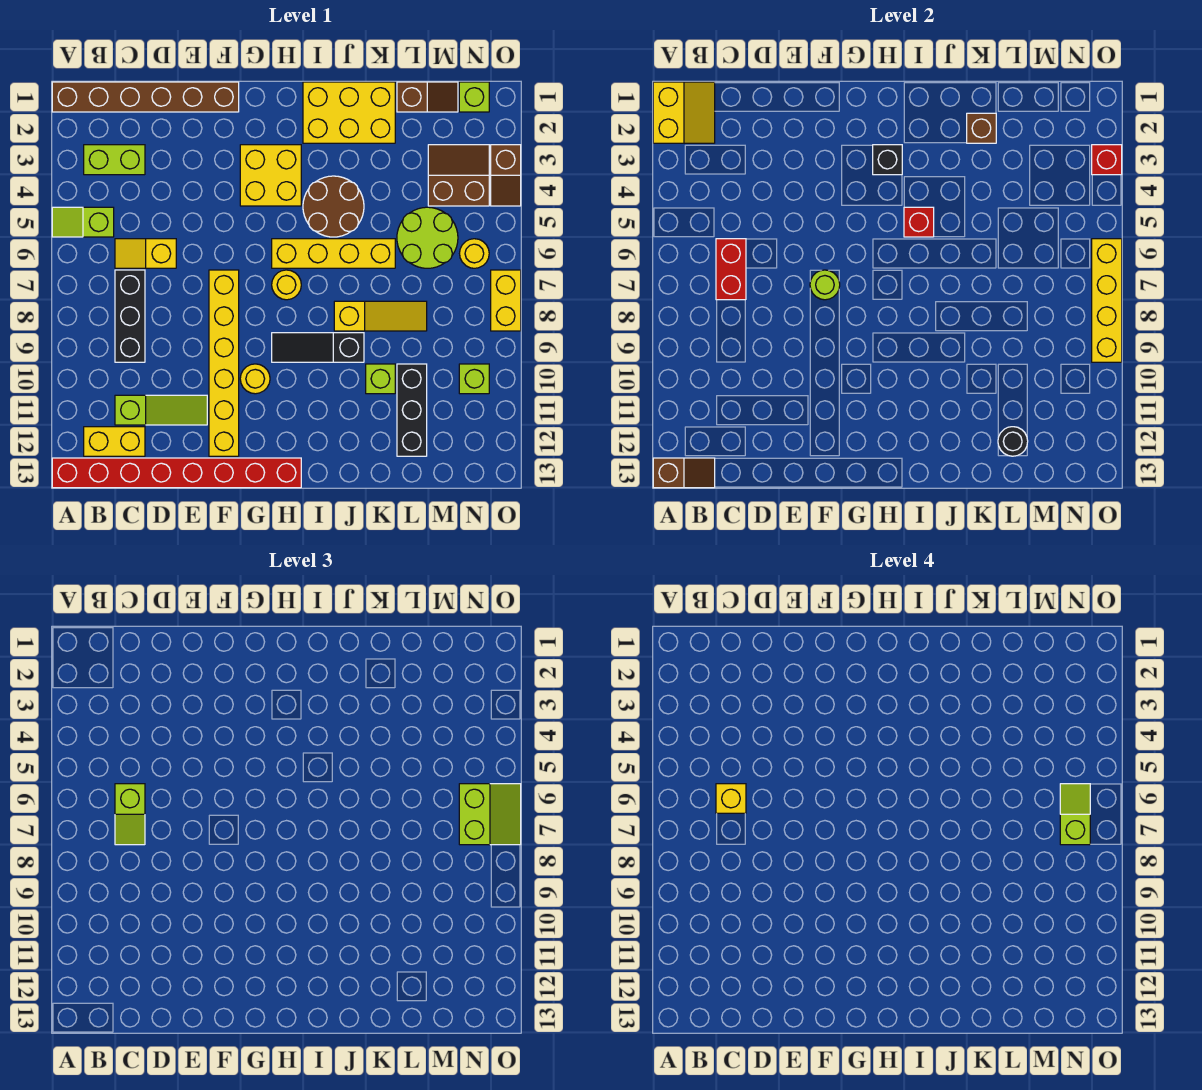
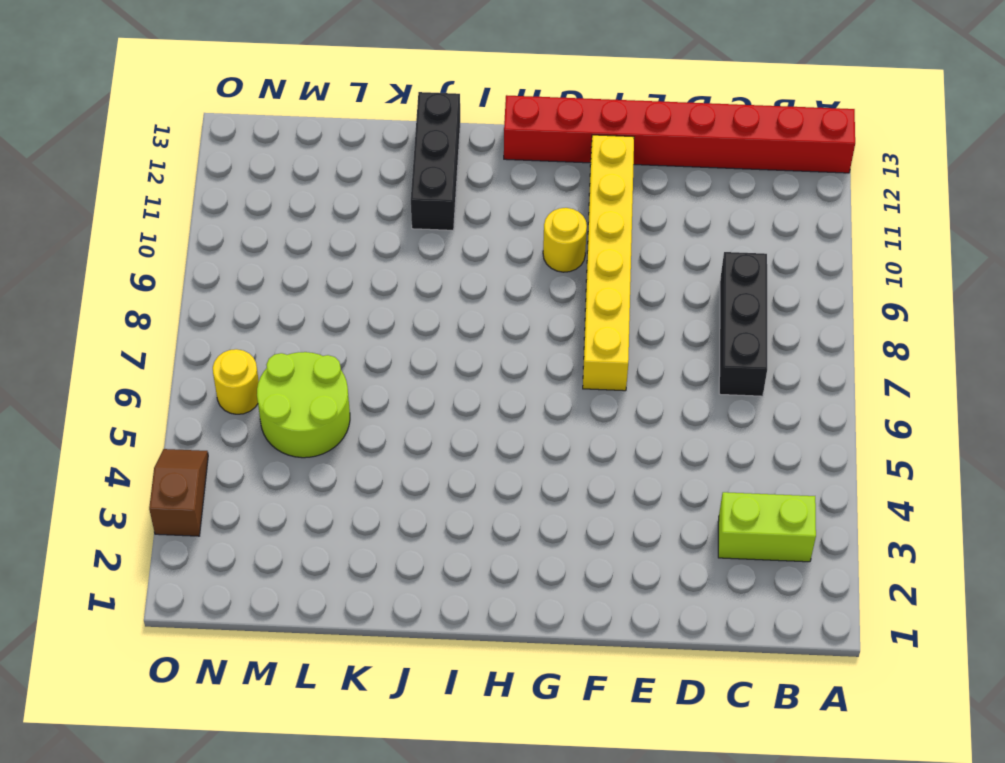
black 1x3 brick [411,92,460,230] -> black 1x3 brick moved to [397,364,427,456]
none -> brown 1x6 brick [52,82,239,112]
none -> lime 1x2 slope [52,207,114,237]
none -> yellow 1x2 brick [84,427,145,456]
none -> yellow 1x2 slope [115,239,176,268]

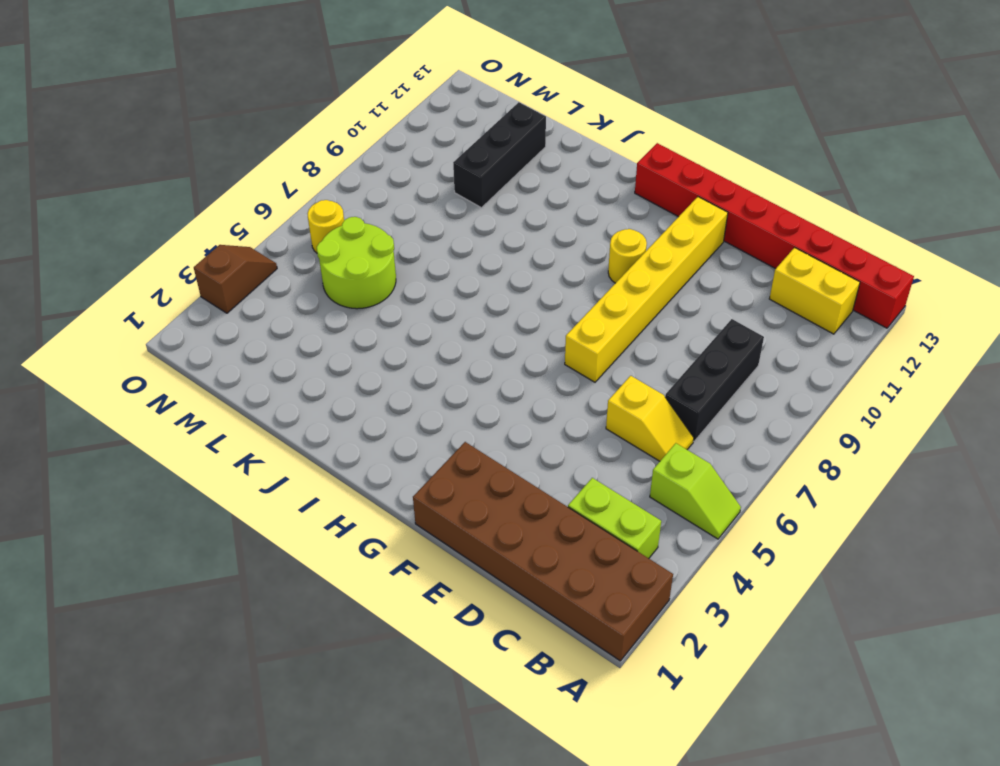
brown 2x6 brick [413,442,673,661] -> brown 1x6 brick [52,82,239,112]
none -> lime 1x3 slope [115,395,207,425]
none -> yellow 2x2 brick [240,145,301,206]
none -> yellow 1x4 brick [272,239,395,268]
none -> yellow 1x1 round brick [272,270,301,300]

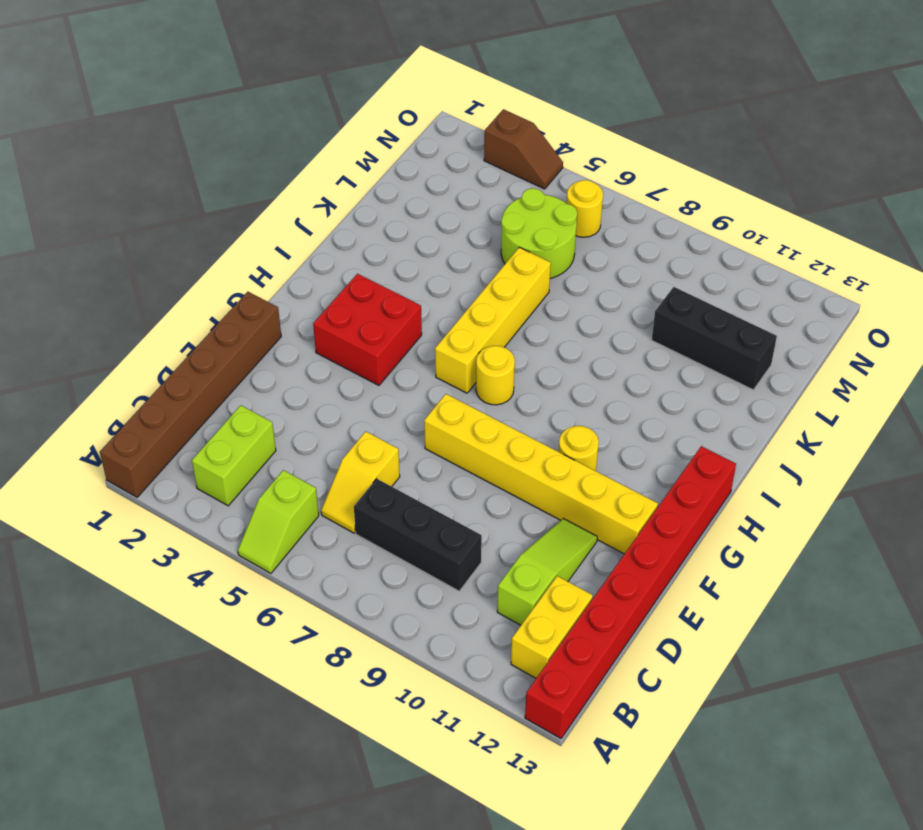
red 2x2 brick [313,274,422,385] -> yellow 2x2 brick [240,145,301,206]
none -> black 1x3 slope [272,333,364,362]
none -> yellow 2x3 brick [303,82,395,143]
none -> brown 2x2 round brick [303,176,364,237]
none -> yellow 1x3 slope [334,301,427,331]

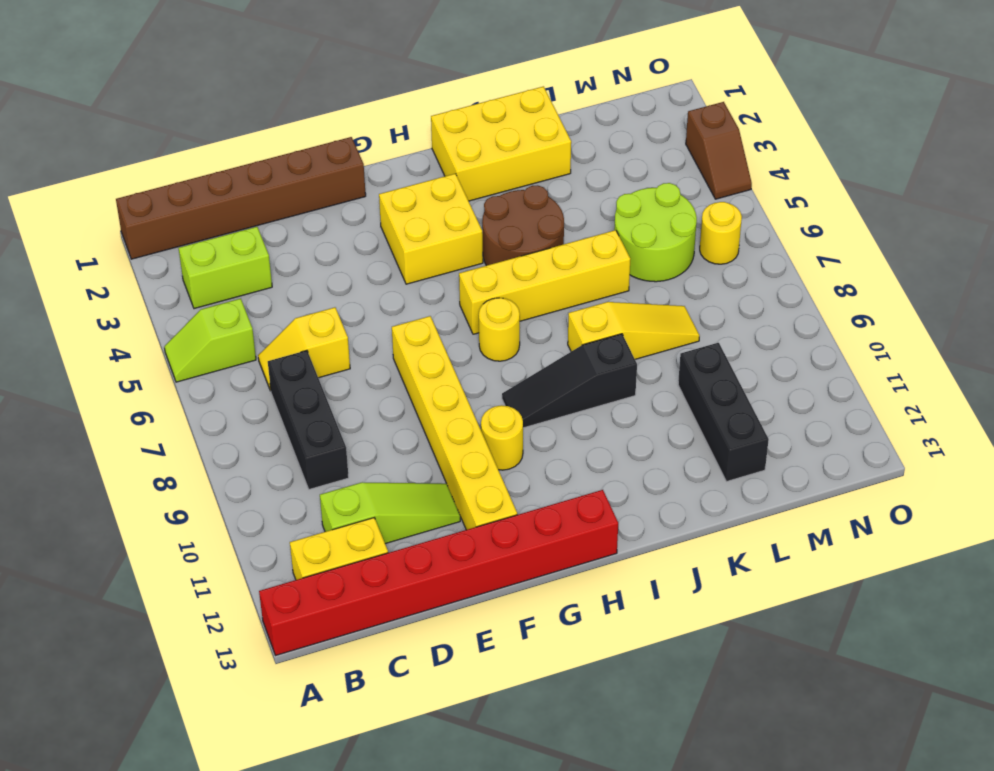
none -> lime 1x1 brick [366,364,395,394]
none -> brown 1x2 slope [397,82,458,112]
none -> brown 2x2 slope [428,145,489,206]
none -> lime 1x1 brick [459,82,489,112]

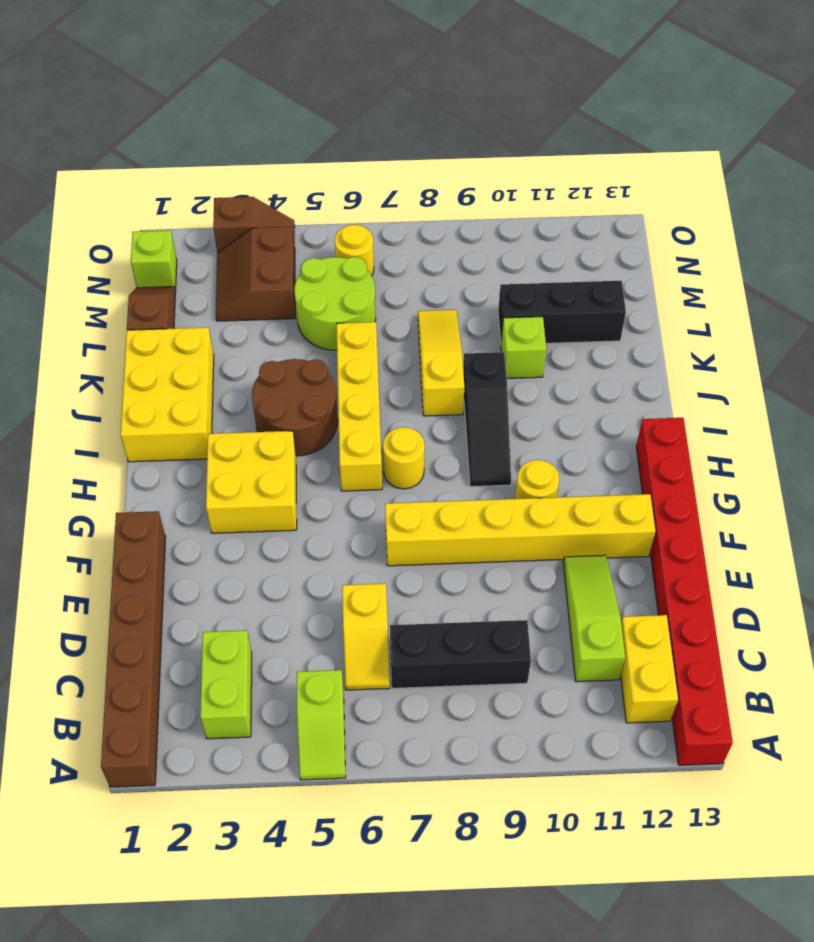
none -> lime 1x1 brick [459,364,489,394]
none -> yellow 1x2 brick [491,270,521,331]
none -> yellow 2x2 slope [653,82,715,143]
none -> brown 1x2 slope [653,458,715,488]

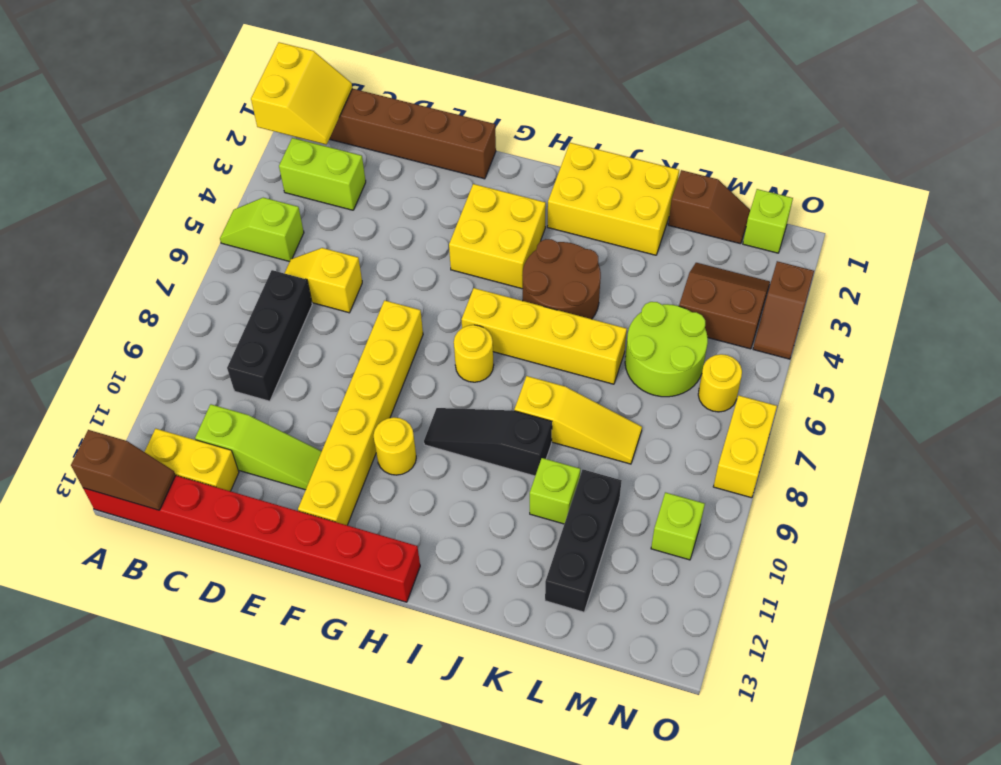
none -> red 1x2 brick [716,239,746,300]
none -> lime 1x1 round brick [810,270,840,300]
none -> black 1x1 brick [873,145,902,175]
none -> red 1x1 brick [904,207,934,237]

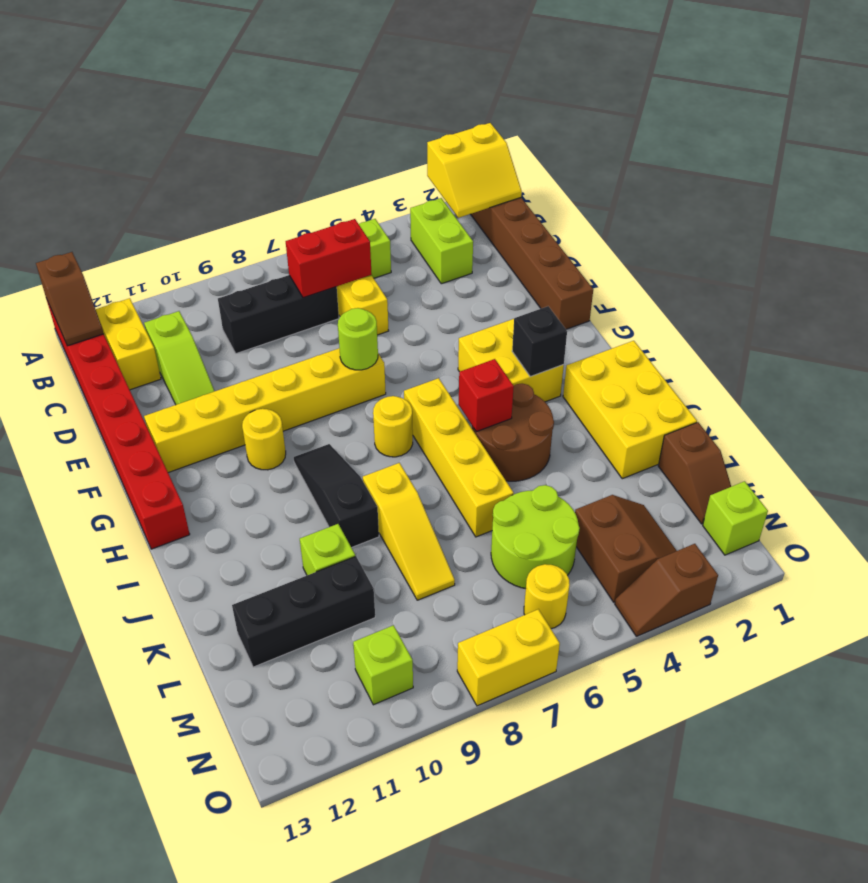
none -> brown 1x1 brick [967,113,996,143]
none -> black 1x1 round brick [998,427,1028,456]
none -> red 1x1 brick [1092,145,1122,175]
none -> yellow 1x4 brick [1092,239,1122,362]

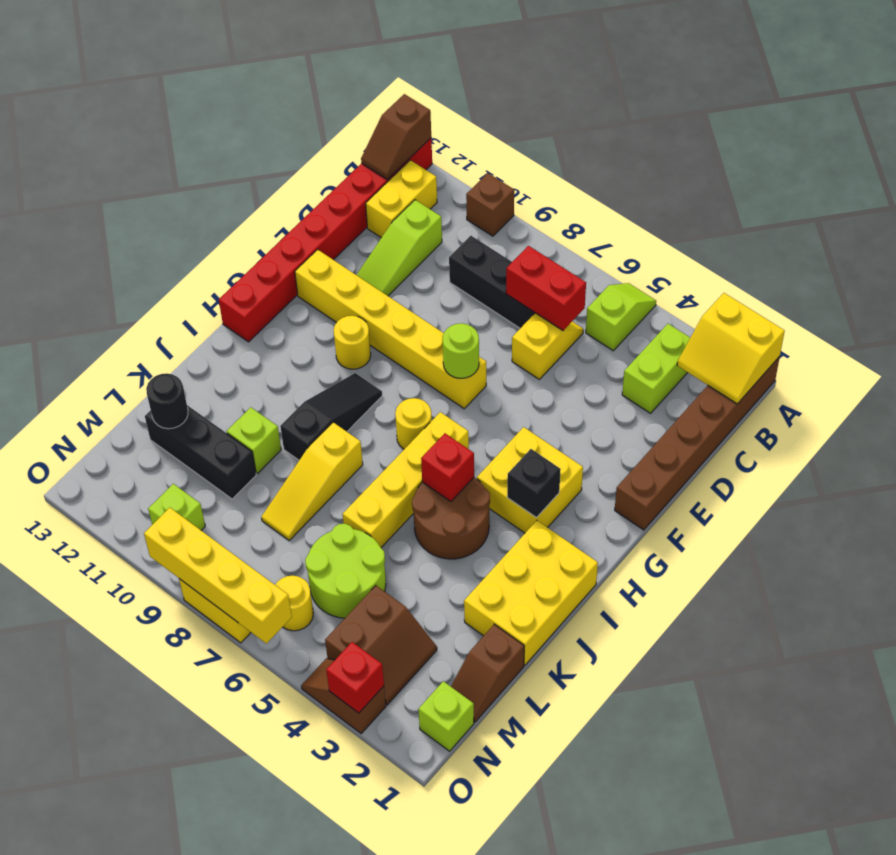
brown 1x1 brick [466,173,514,236] -> brown 1x1 brick moved to [967,113,996,143]
none -> lime 1x2 slope [115,784,145,845]
none -> lime 2x2 slope [459,784,521,845]
none -> yellow 1x1 brick [716,784,746,813]
none -> lime 1x2 slope [1060,784,1090,845]

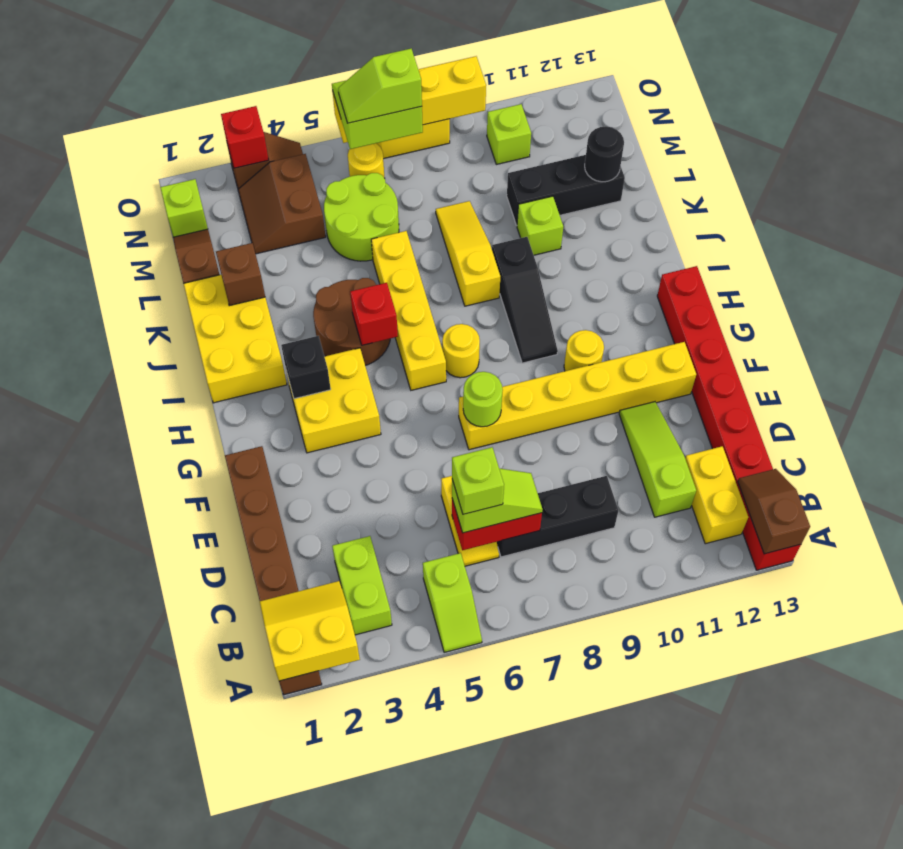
lime 1x1 brick [452,447,504,514] -> yellow 1x1 brick [716,784,746,813]

